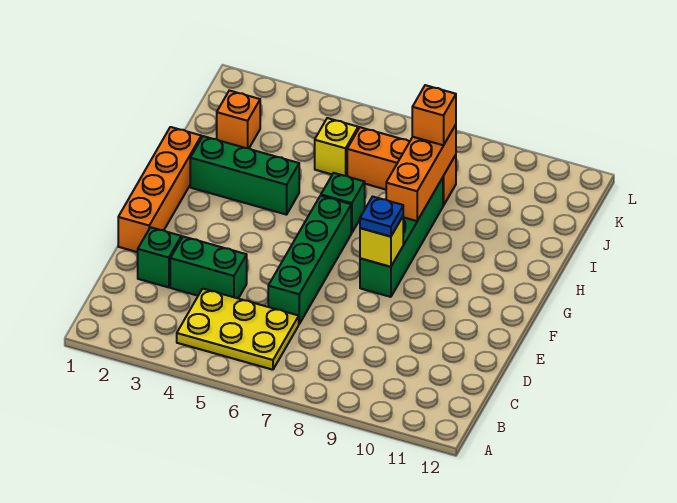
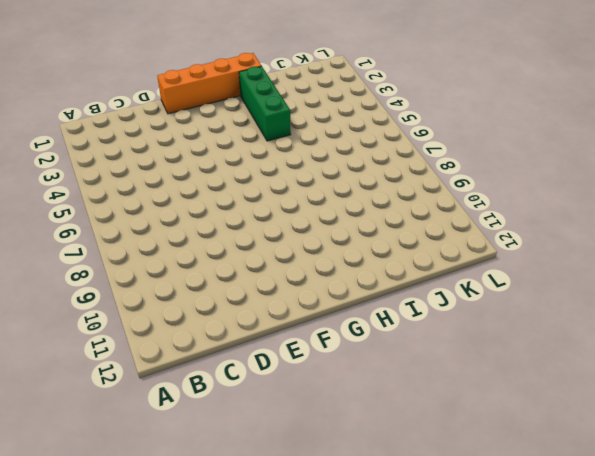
none -> yellow 2x3 plate [177,289,299,370]
none -> green 1x1 brick [138,227,181,287]
none -> green 1x2 brick [170,237,247,298]

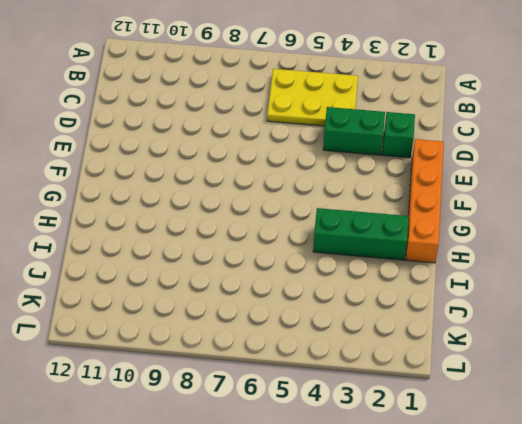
none -> green 1x4 brick [268,196,351,324]
none -> green 1x4 brick [360,178,443,297]
none -> green 1x1 brick [321,173,365,233]

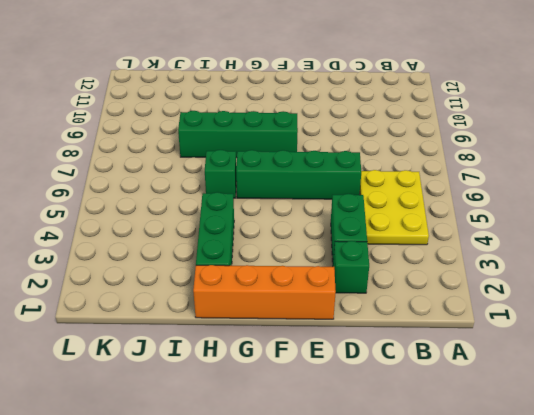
none -> orange 1x1 brick [217,90,260,148]
none -> yellow 1x1 brick [315,118,358,176]
none -> orange 1x3 brick [347,127,456,206]

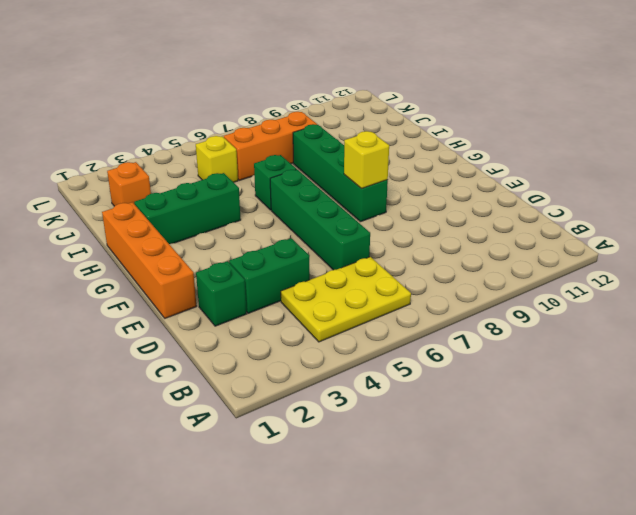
none -> orange 1x3 brick [386,125,456,221]
none -> blue 1x1 plate [360,197,403,237]
none -> orange 1x1 brick [412,85,456,145]

